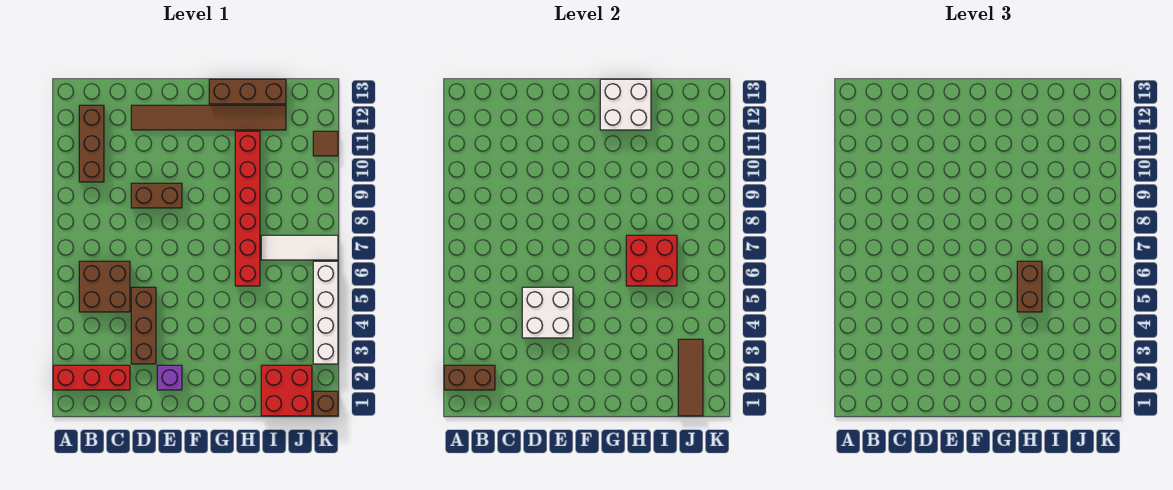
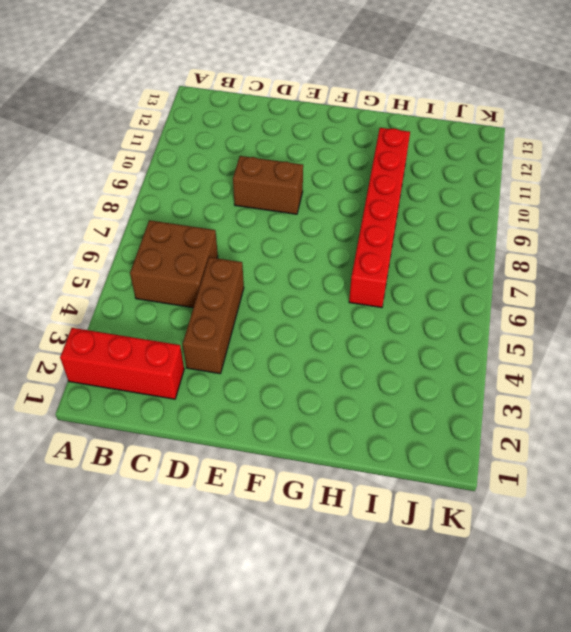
none -> brown 1x3 brick [79,105,104,182]
none -> brown 1x6 tile [131,105,286,130]
none -> purple 1x1 brick [157,365,182,390]

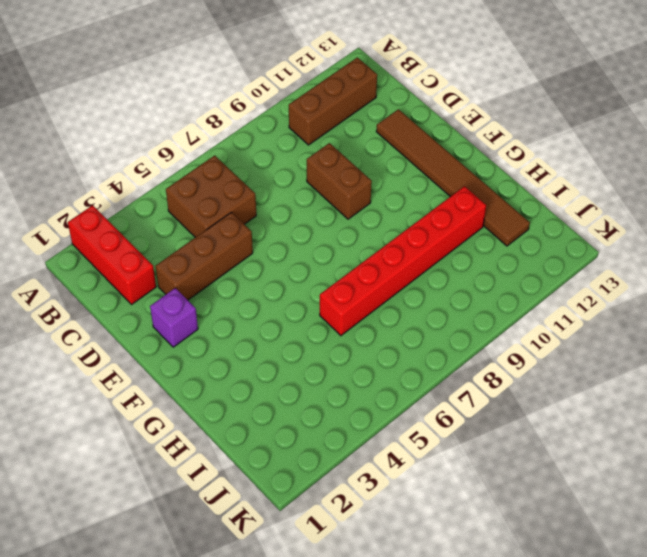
none -> brown 1x3 brick [209,79,286,104]
none -> red 2x2 brick [261,365,312,416]
none -> white 1x3 tile [261,235,338,260]

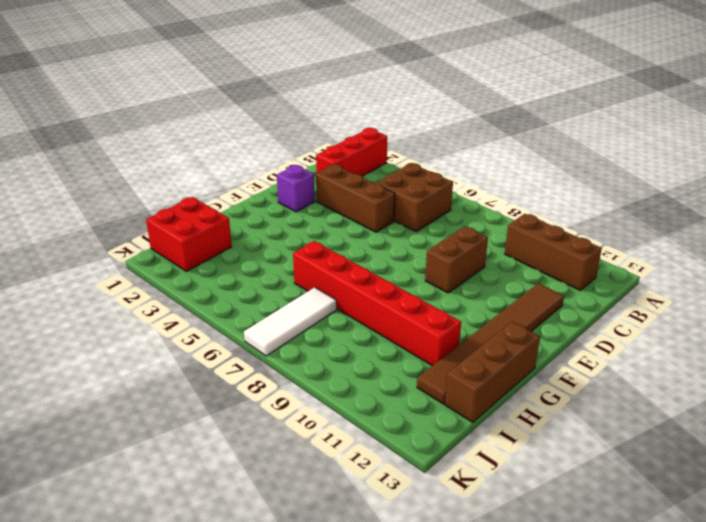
none -> brown 1x1 brick [313,391,338,416]
none -> white 1x4 brick [313,261,338,364]
none -> brown 1x1 tile [313,131,338,156]

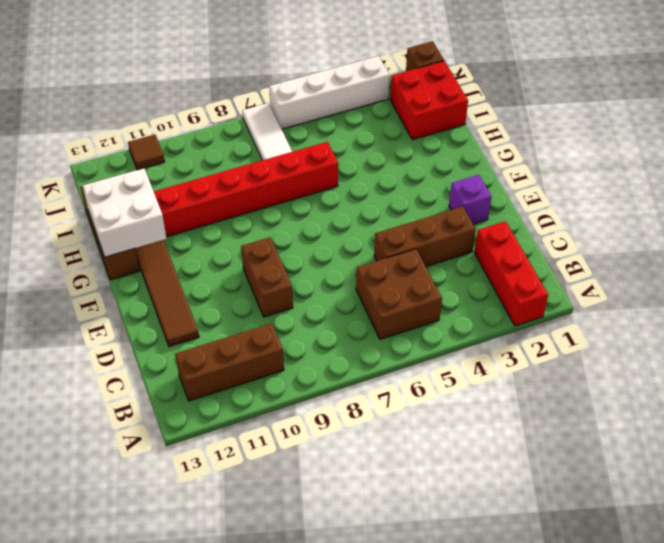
none -> brown 1x2 brick [444,365,495,390]
none -> white 2x2 brick [522,287,573,338]
none -> red 2x2 brick [626,235,677,286]

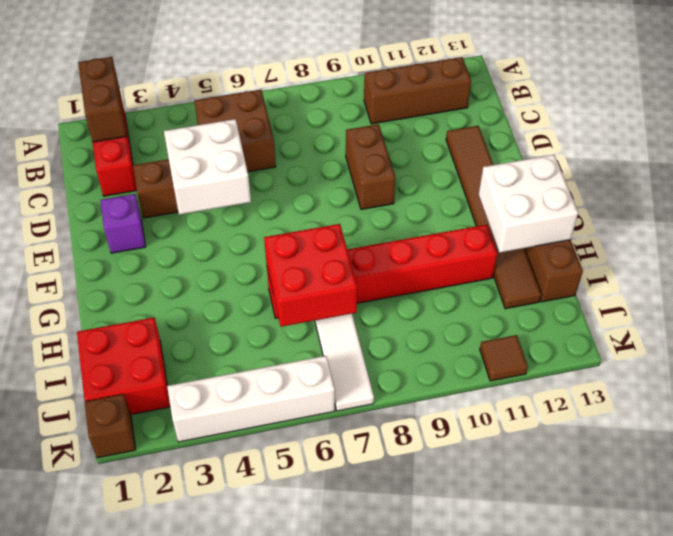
none -> brown 1x3 tile [678,339,703,416]
none -> brown 1x2 brick [1017,261,1042,312]

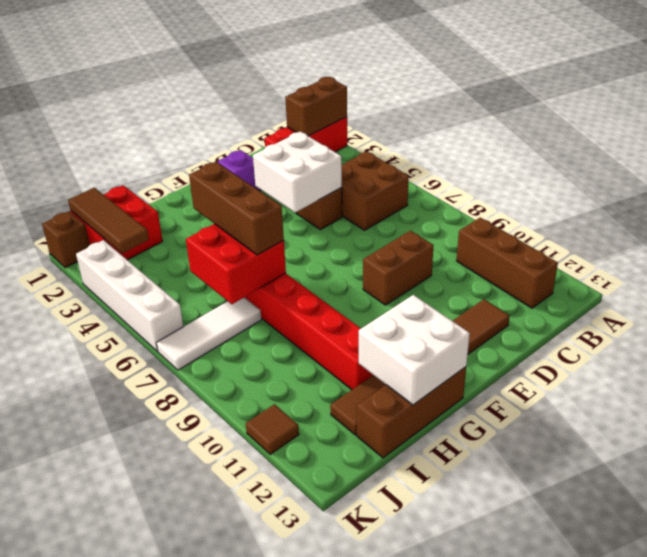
brown 1x3 brick [189,162,284,255] -> brown 1x2 brick [1017,261,1042,312]

